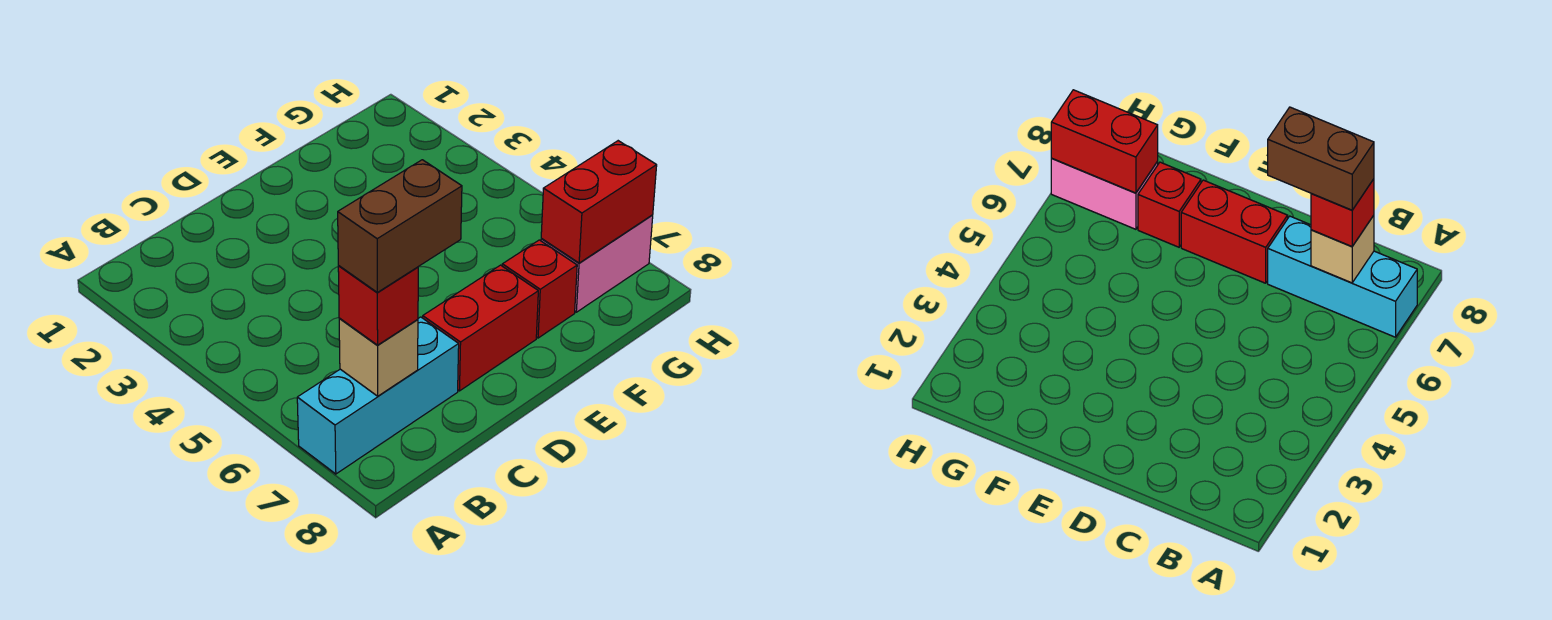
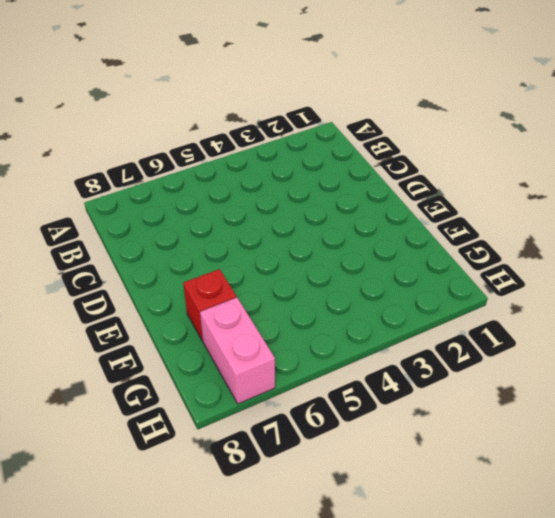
none -> cyan 1x3 brick [297,317,459,474]
none -> red 1x2 brick [423,265,538,391]

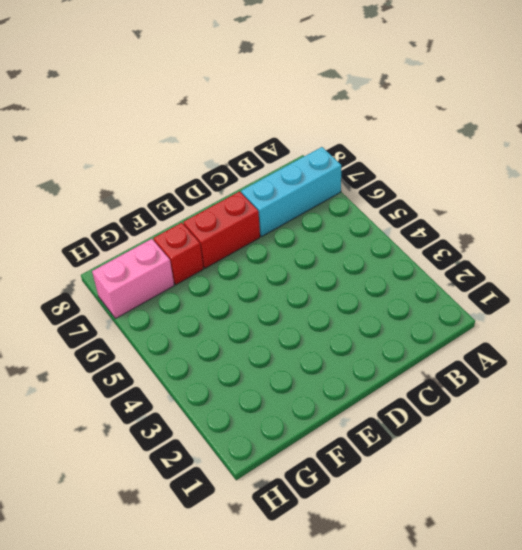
none -> tan 1x1 brick [339,318,418,396]
none -> red 1x2 brick [541,141,657,263]

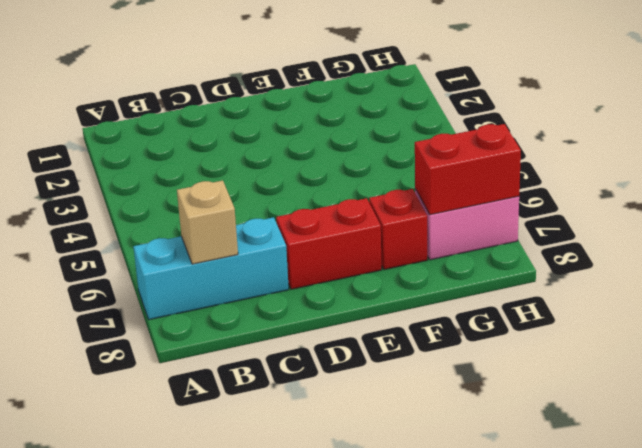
none -> red 1x1 brick [338,266,418,345]
none -> brown 1x2 brick [338,160,462,292]

